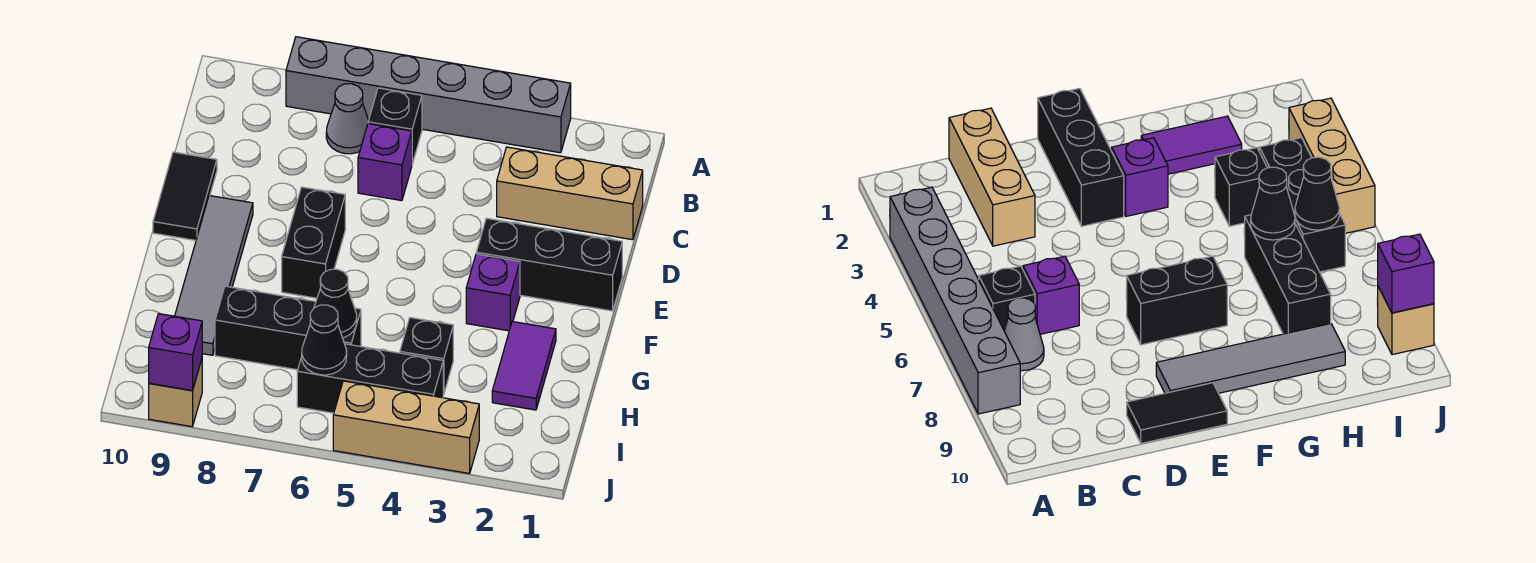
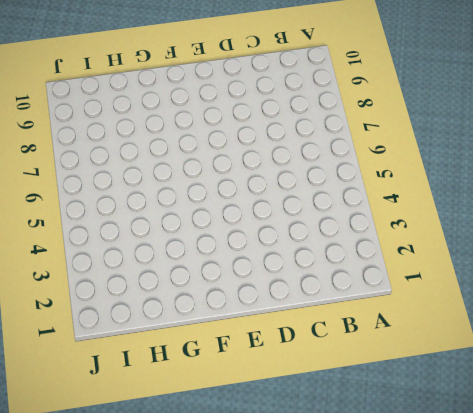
none -> grey 1x6 brick [286,37,571,153]
none -> black 1x1 brick [368,88,422,164]
none -> grey 1x1 cone [326,84,369,154]

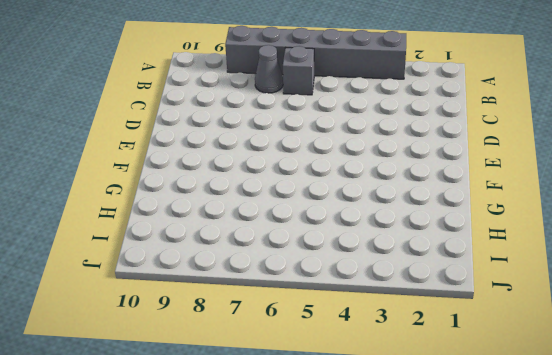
grey 1x1 brick [283,46,314,95] -> black 1x1 brick [368,88,422,164]
none -> tan 1x3 brick [497,147,643,240]
none -> purple 1x1 brick [358,124,412,201]
none -> black 1x2 tile [153,152,217,240]

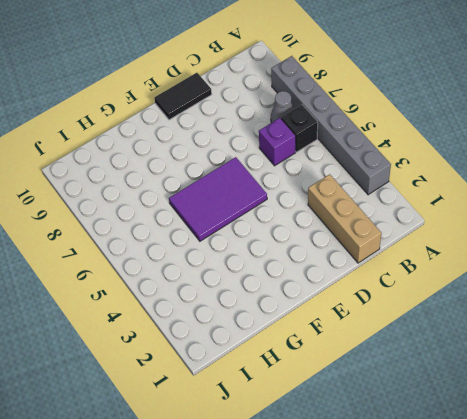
purple 2x3 tile [169,157,267,241] -> none
none -> black 1x3 brick [476,218,622,311]
none -> black 1x2 brick [282,187,345,298]
none -> grey 1x4 tile [175,196,253,355]

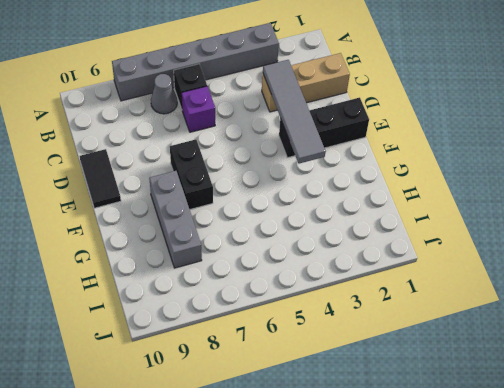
grey 1x4 tile [263,60,326,164] -> grey 1x4 tile moved to [175,196,253,355]
grey 1x3 brick [149,171,202,268] -> black 1x3 brick [215,286,361,370]
none -> purple 1x1 brick [466,254,520,331]
none -> purple 1x2 tile [492,322,556,410]
none -> black 1x1 brick [400,318,453,394]

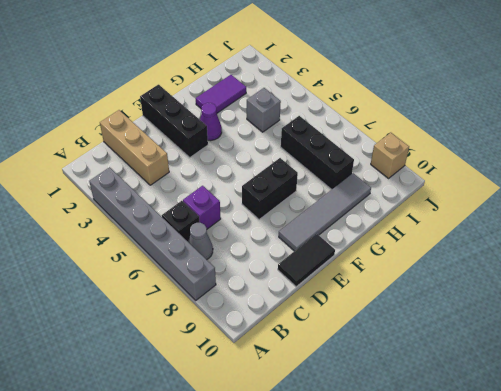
purple 1x1 cone [200,103,222,141] -> purple 1x1 brick [466,254,520,331]
grey 1x1 brick [247,88,281,132] -> black 1x1 brick [400,318,453,394]
none -> black 1x3 brick [297,344,443,413]
none -> tan 1x3 brick [333,381,479,474]
none -> black 1x1 cone [314,269,357,338]

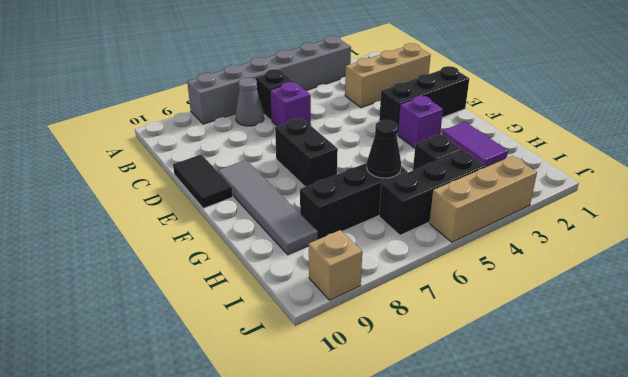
none -> black 1x1 cone [302,305,347,375]
none -> purple 1x1 brick [149,314,202,391]

